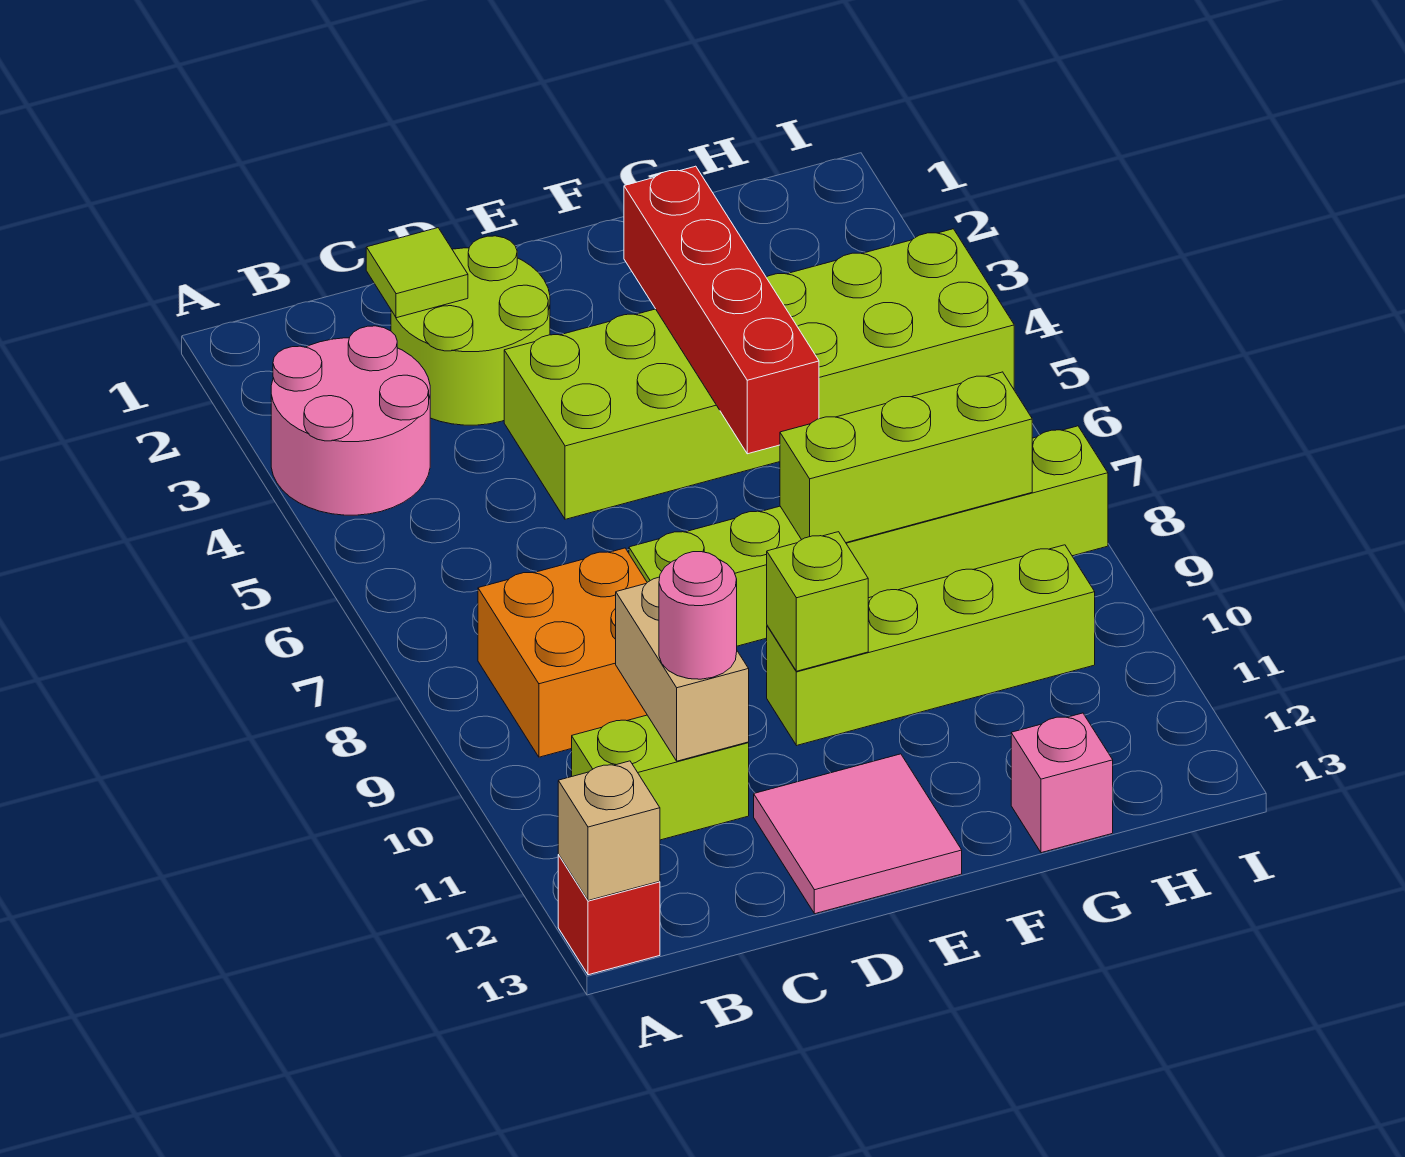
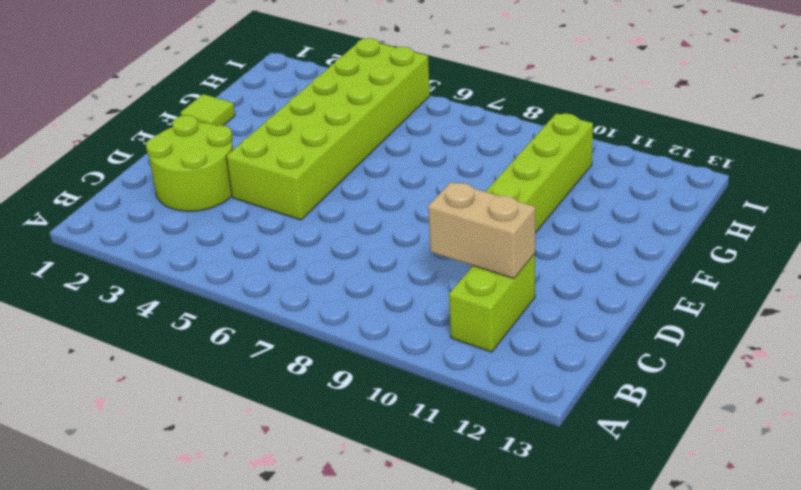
lime 1x1 tile [181,94,235,126] -> lime 1x1 tile moved to [366,228,468,318]
none -> pink 2x2 round brick [271,326,430,515]
none -> red 1x1 brick [558,855,660,975]
none -> orange 2x2 brick [478,548,647,757]

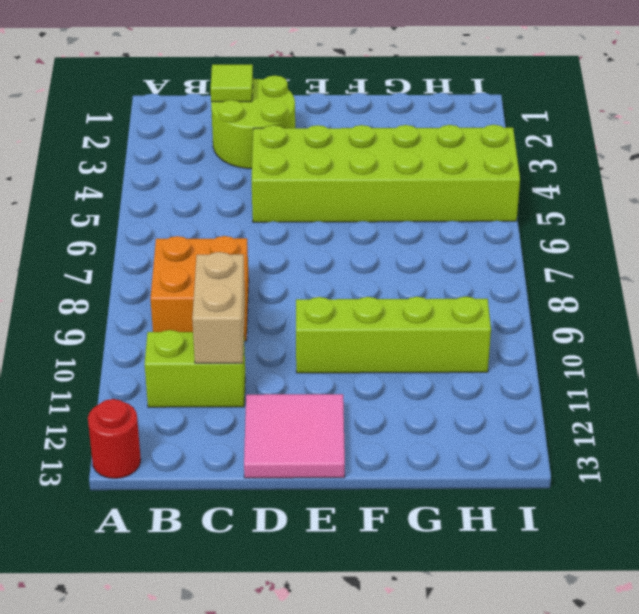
red 1x1 round brick [88,399,141,478] -> red 1x1 brick [558,855,660,975]
none -> pink 2x2 round brick [271,326,430,515]
none -> lime 1x6 brick [629,426,1108,646]
none -> pink 1x1 brick [1011,713,1113,853]

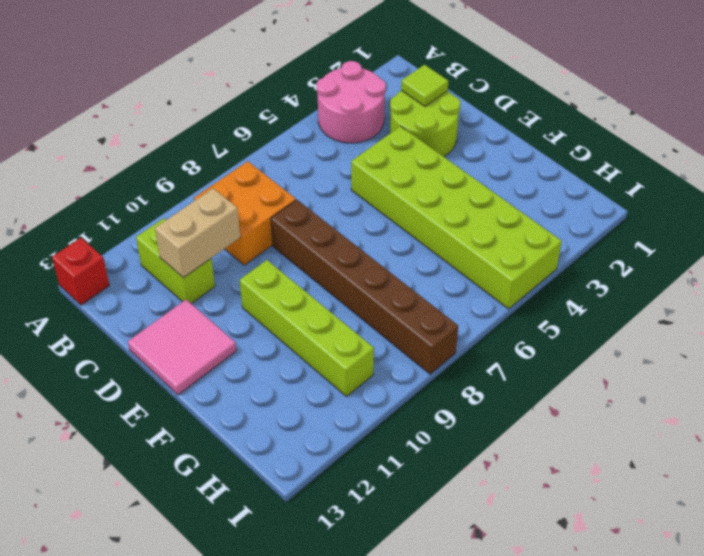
brown 1x6 brick [271,200,458,374] -> lime 1x6 brick [629,426,1108,646]
none -> pink 1x1 brick [1011,713,1113,853]
none -> tan 1x1 brick [558,761,660,901]
none -> lime 1x1 brick [767,532,868,671]

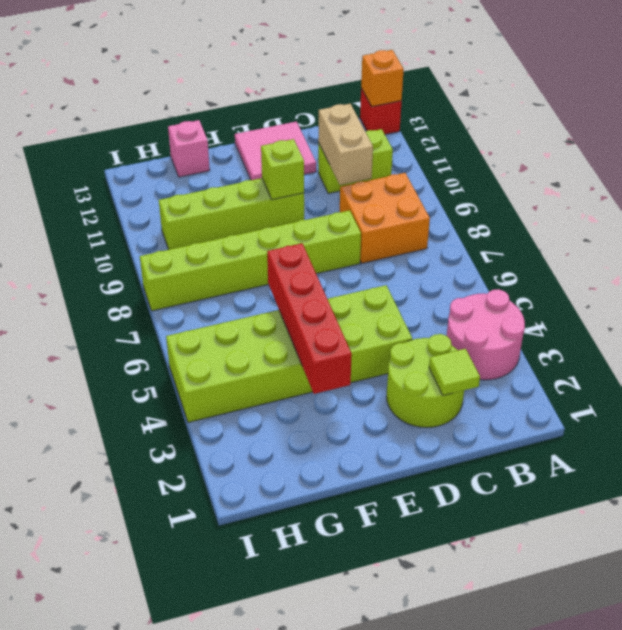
orange 1x1 brick [361,50,404,107] -> tan 1x1 brick [558,761,660,901]
none -> lime 1x3 brick [780,372,1032,543]
none -> pink 1x1 round brick [659,552,737,679]

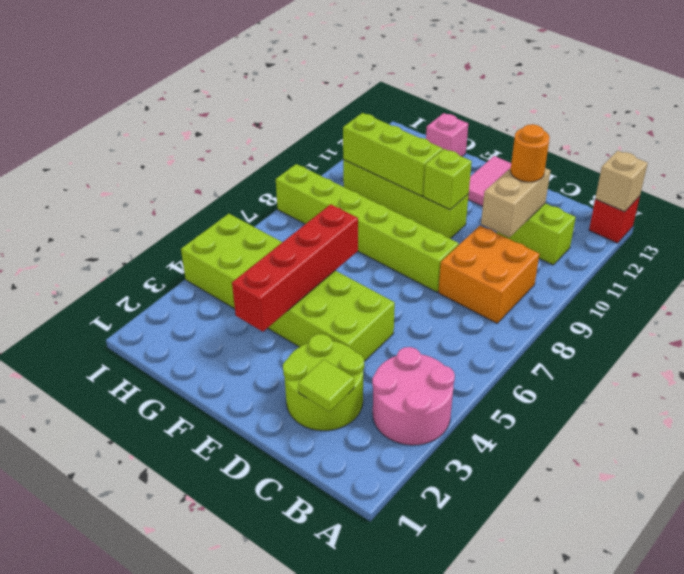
orange 1x1 round brick [510,124,550,182] -> pink 1x1 round brick [659,552,737,679]
lime 1x3 brick [343,113,443,196] -> lime 1x3 brick moved to [780,372,1032,543]

